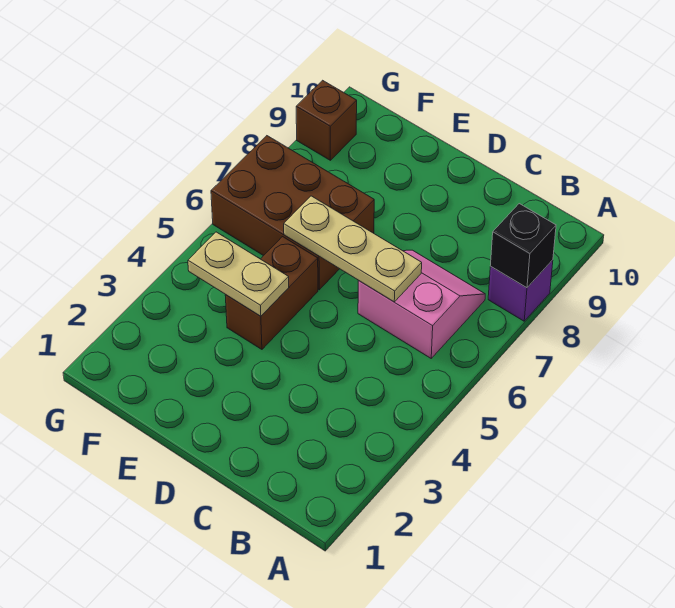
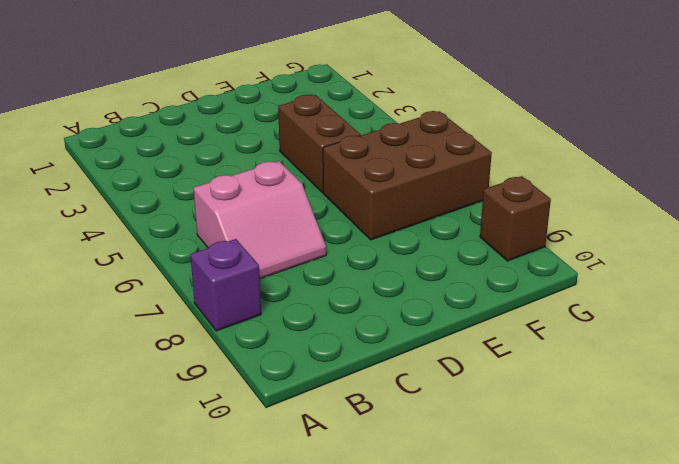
none -> black 1x1 brick [490,204,556,288]
none -> tan 1x3 plate [284,196,422,302]

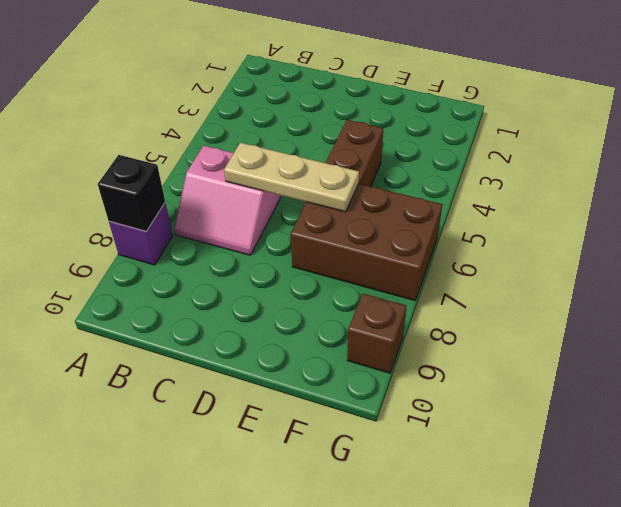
none -> tan 1x2 plate [188,232,289,316]

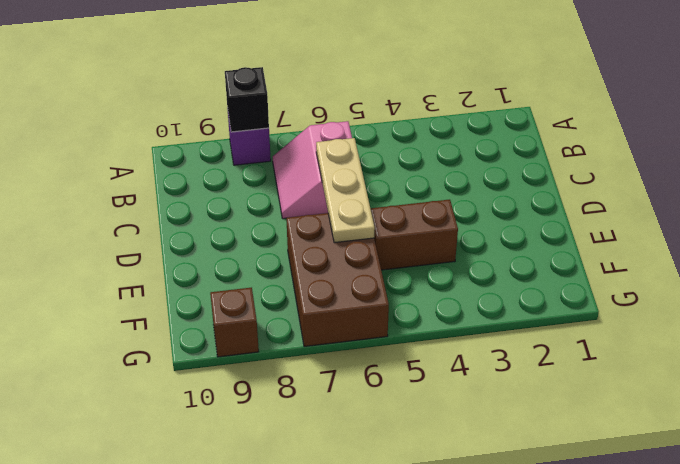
none -> tan 1x2 plate [188,232,289,316]

